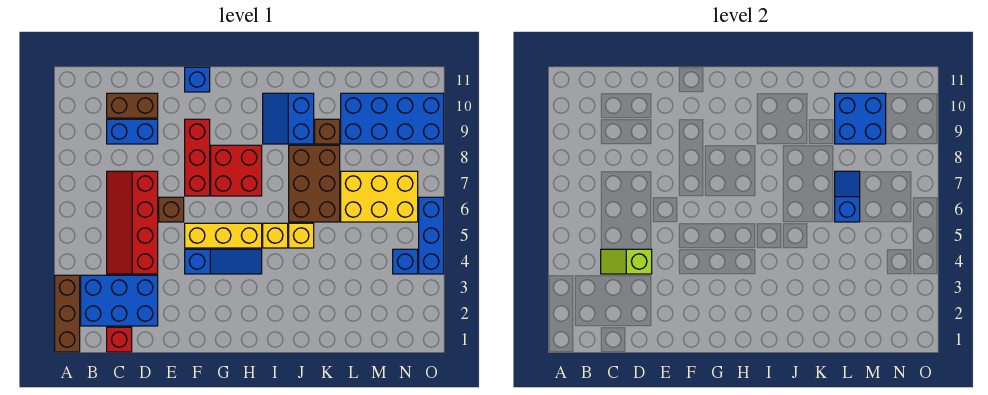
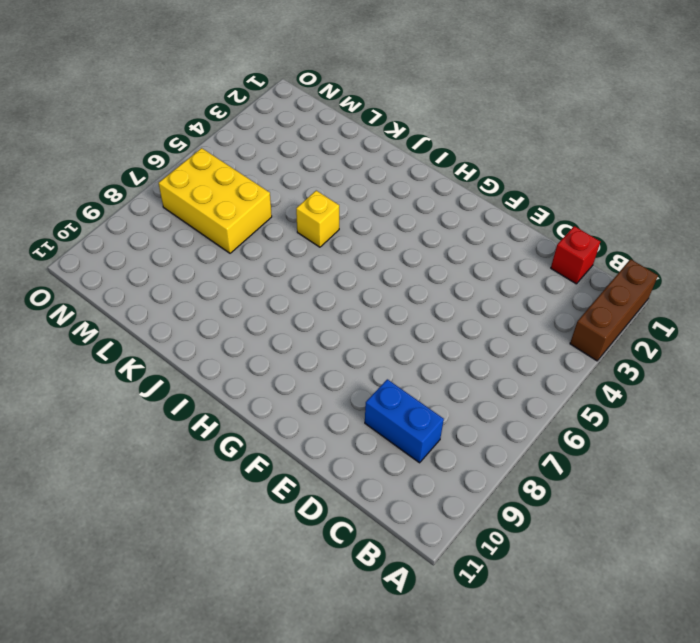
none -> blue 2x3 brick [81,275,158,326]
none -> red 2x4 slope [107,171,158,274]
none -> brown 1x2 brick [107,93,158,118]

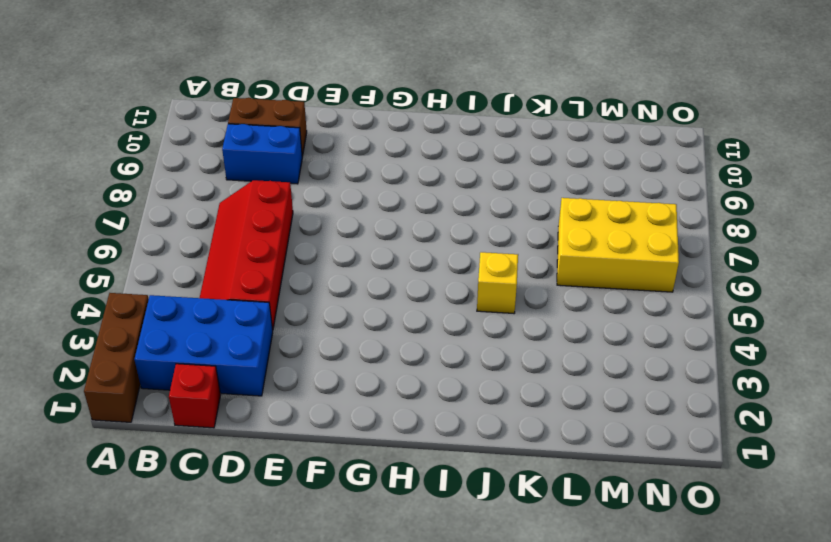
none -> brown 1x1 brick [159,197,184,222]
none -> blue 1x3 slope [185,249,262,274]
none -> yellow 1x3 brick [185,223,262,248]

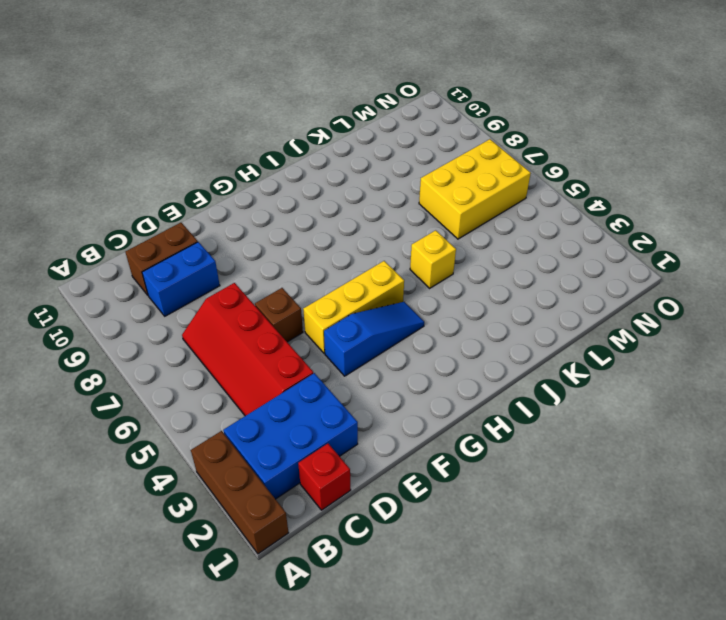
none -> red 1x3 brick [185,119,210,196]
none -> blue 1x1 brick [185,67,210,92]
none -> red 2x2 brick [211,145,262,196]

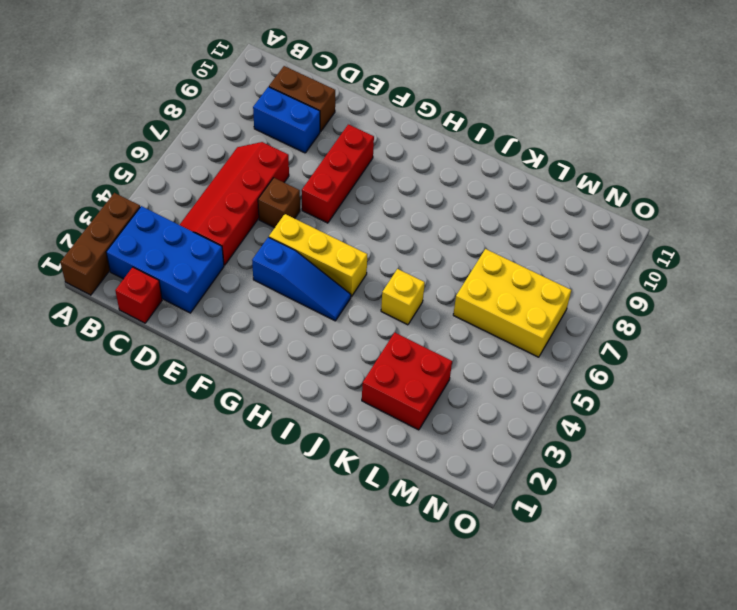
red 2x2 brick [362,333,452,430] -> red 2x2 brick moved to [211,145,262,196]
none -> blue 1x1 brick [185,67,210,92]
none -> yellow 1x1 brick [263,223,288,248]
none -> blue 2x2 slope [263,93,314,144]

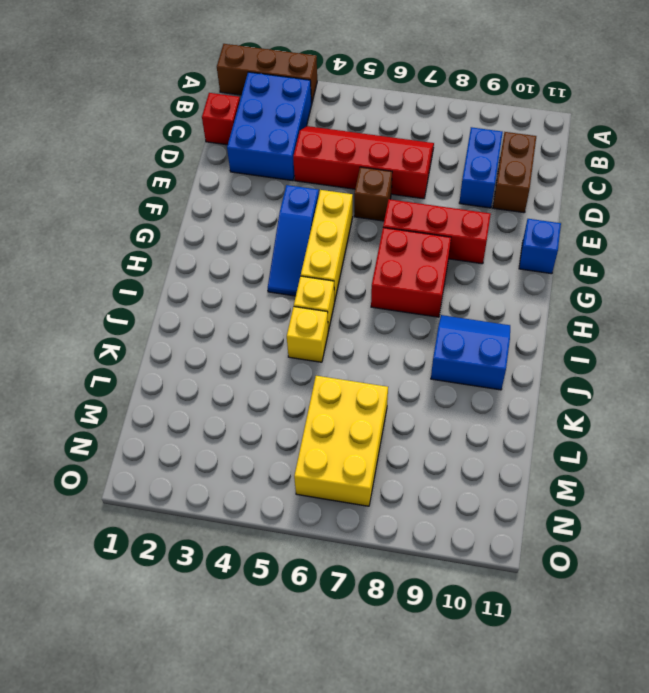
none -> brown 2x3 brick [289,145,340,222]
none -> brown 1x1 brick [315,119,340,144]
none -> blue 2x4 brick [341,93,444,144]

